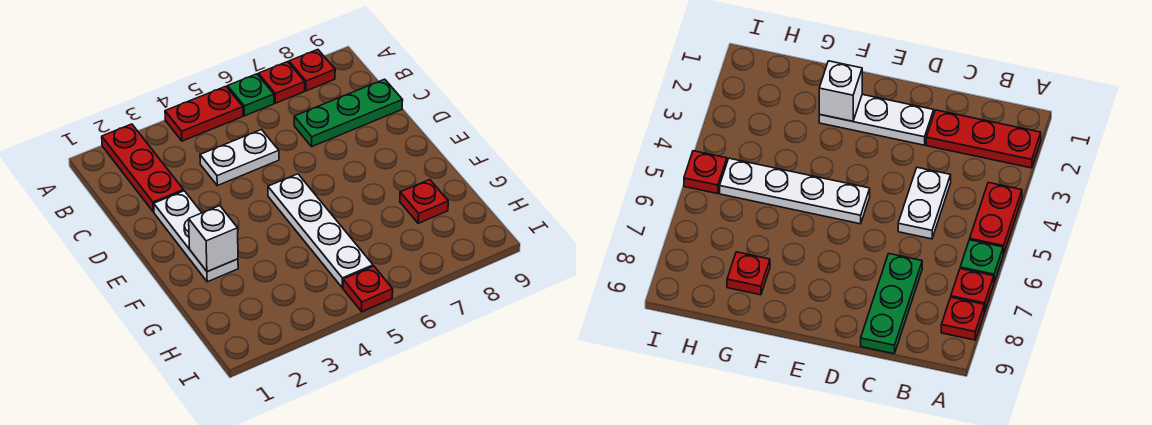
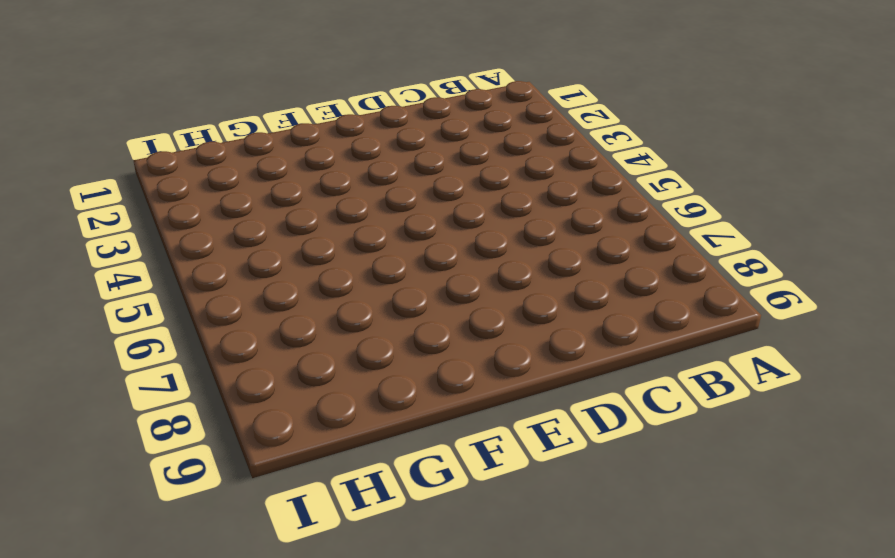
none -> red 1x3 plate [102,124,184,212]
none -> red 1x2 plate [165,86,243,141]
none -> green 1x1 plate [228,74,274,116]

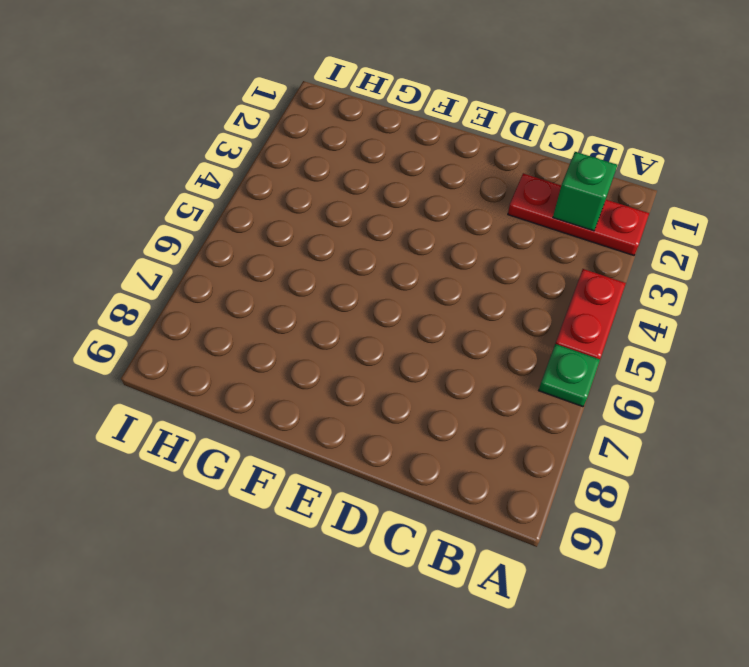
green 1x1 brick [553,152,617,231] -> none
none -> red 1x1 plate [258,62,305,103]
none -> red 1x1 plate [289,50,335,91]
none -> white 1x2 plate [200,130,279,186]

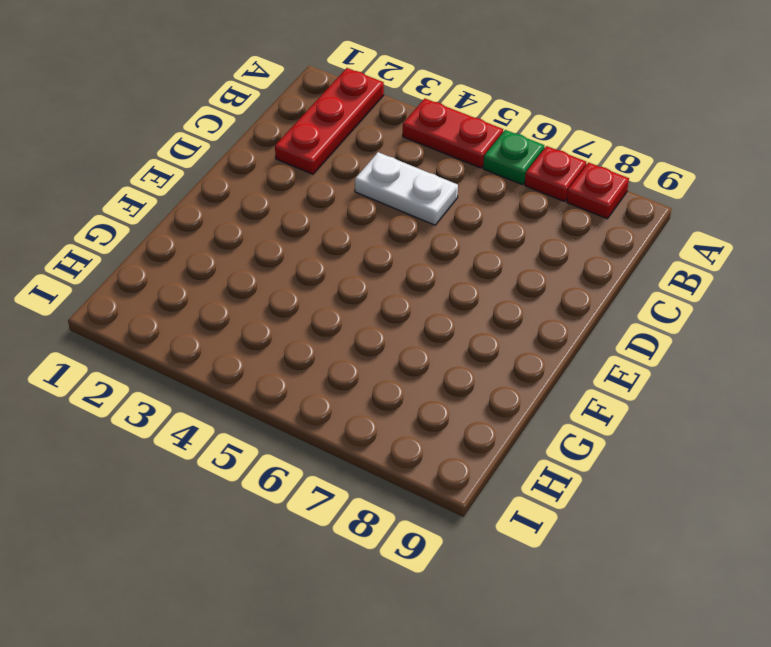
none -> green 1x3 plate [294,79,403,146]
none -> white 1x3 plate [154,191,238,282]
none -> white 1x4 plate [268,174,373,288]

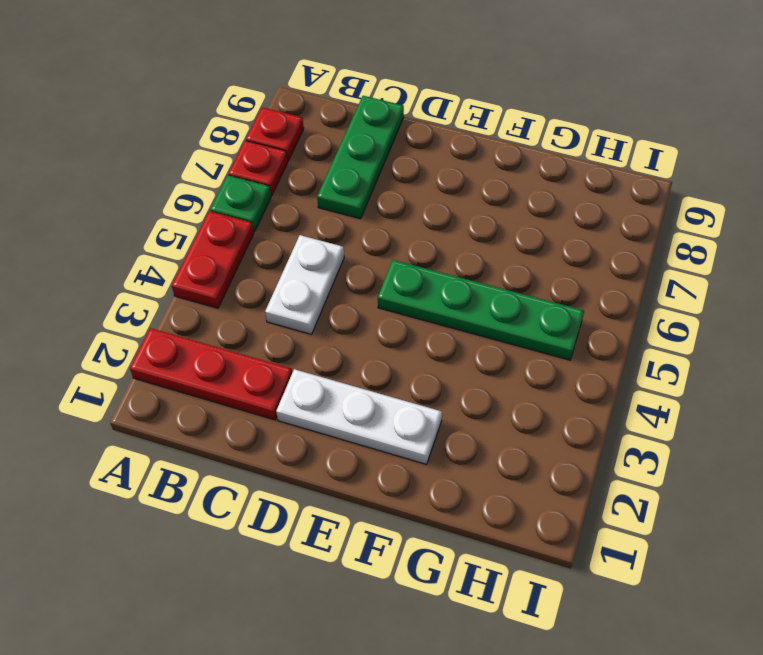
green 1x4 plate [378,260,584,360] -> white 1x4 plate [268,174,373,288]
none -> red 1x1 plate [400,180,448,223]
none -> red 1x1 plate [343,266,393,312]
none -> white 1x1 brick [189,206,238,272]

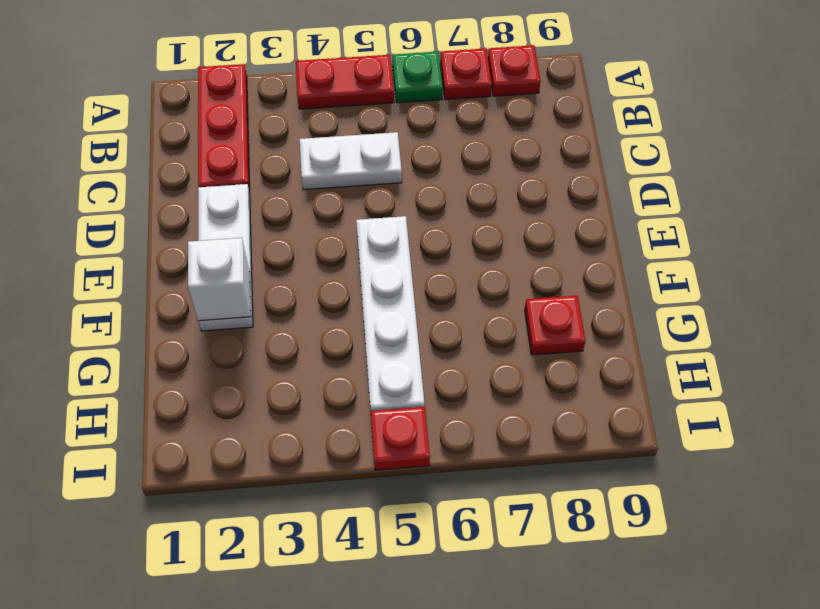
none -> green 1x3 plate [294,79,403,146]

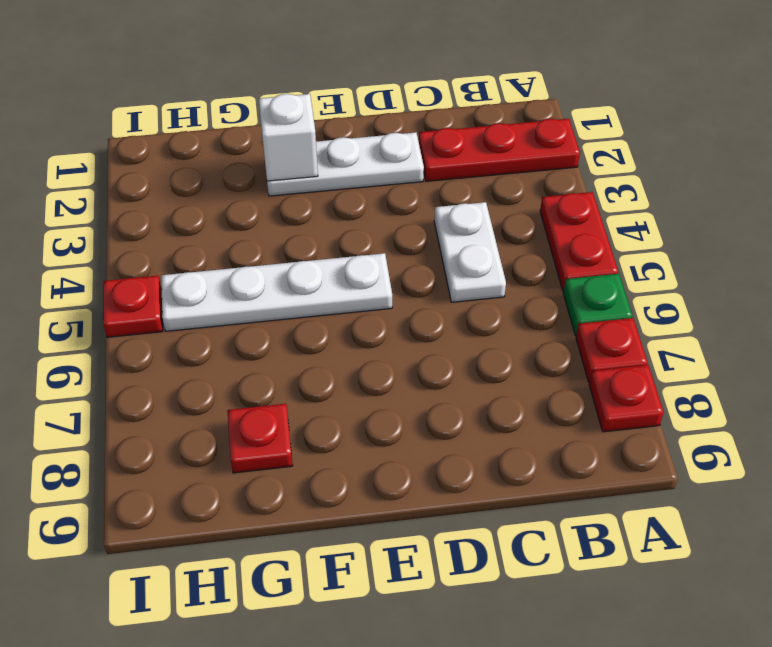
none -> green 1x3 plate [294,79,403,146]

